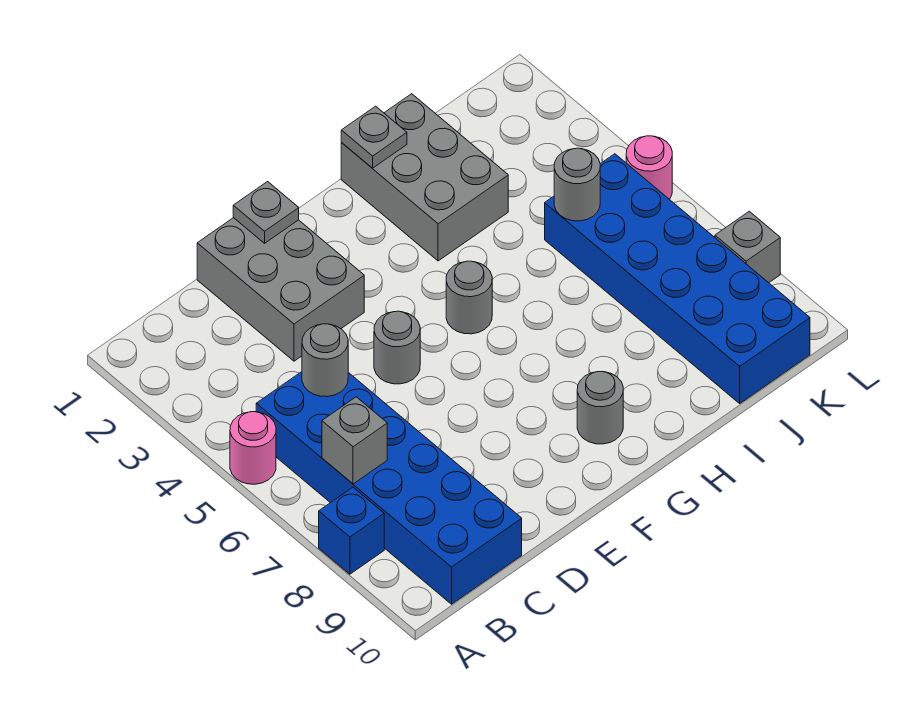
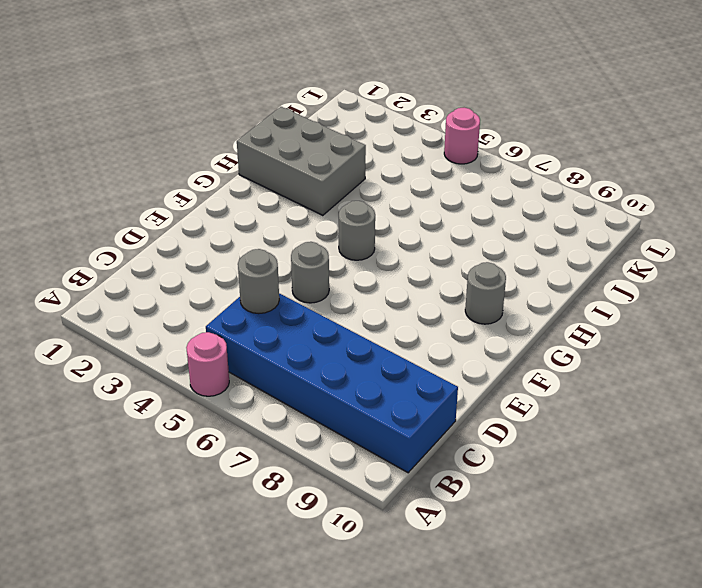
none -> blue 1x1 brick [319,487,384,574]
none -> grey 2x3 brick [197,218,364,361]
none -> blue 2x6 brick [545,154,810,403]

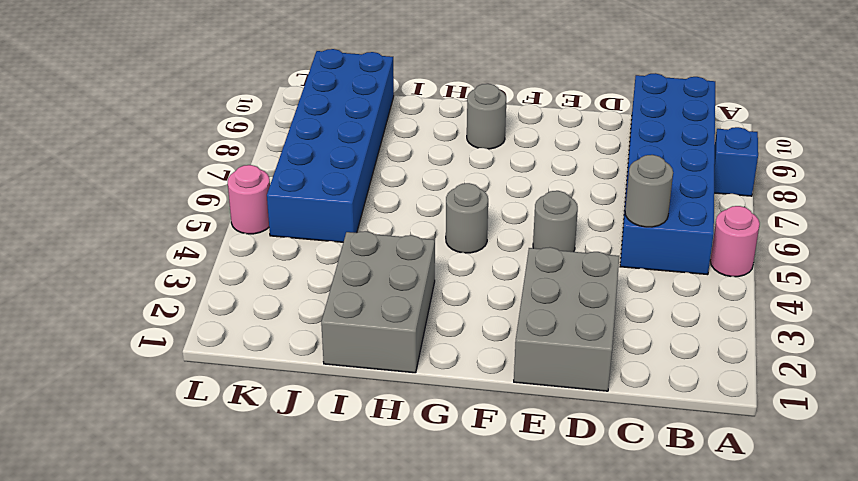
none -> grey 1x1 brick [715,211,780,283]
none -> grey 1x1 brick [322,397,387,484]
none -> grey 1x1 plate [233,182,299,243]

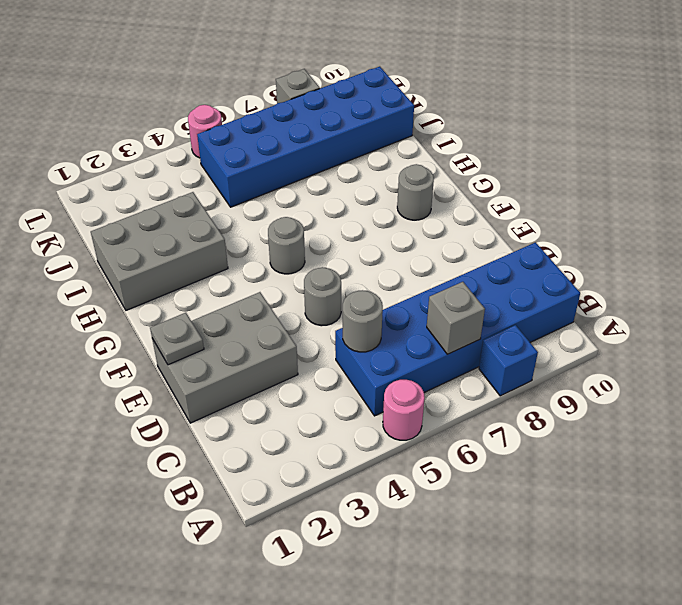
none -> grey 1x1 plate [341,106,407,168]
none -> grey 1x1 round brick [554,148,600,221]

